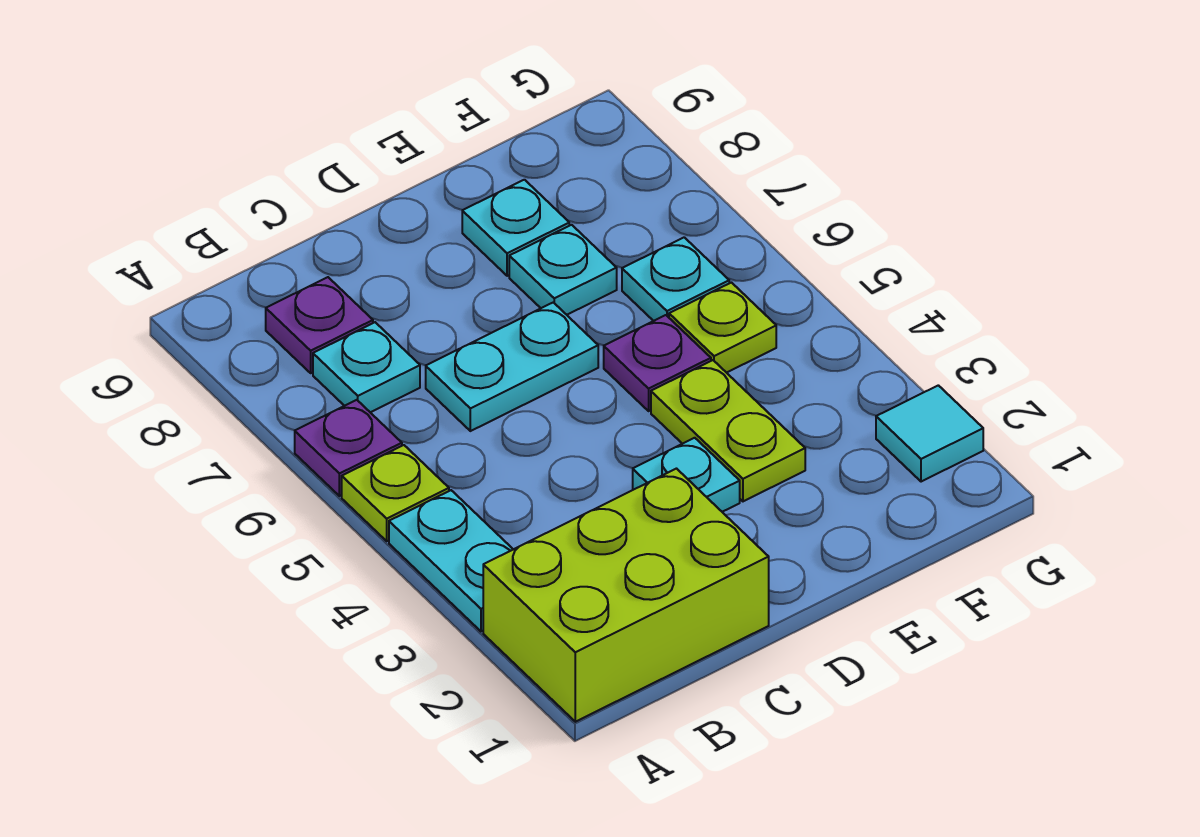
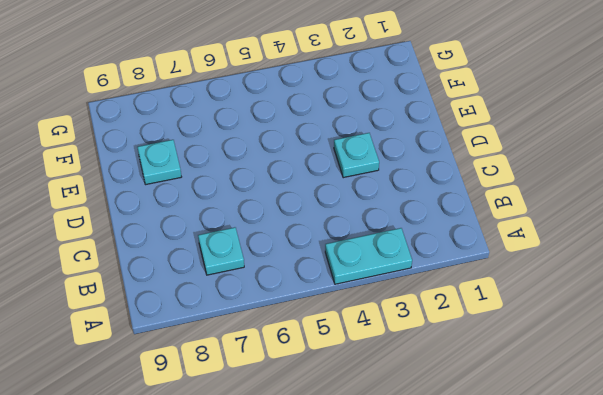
none -> lime 2x3 brick [483,469,769,722]
none -> lime 1x1 plate [342,445,449,541]
none -> purple 1x1 plate [295,400,402,496]

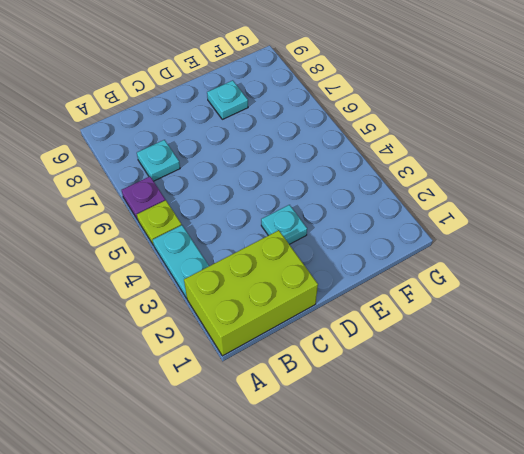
none -> purple 1x1 plate [266,277,373,373]
none -> cyan 1x2 plate [426,302,598,431]
none -> lime 1x2 plate [651,360,805,501]

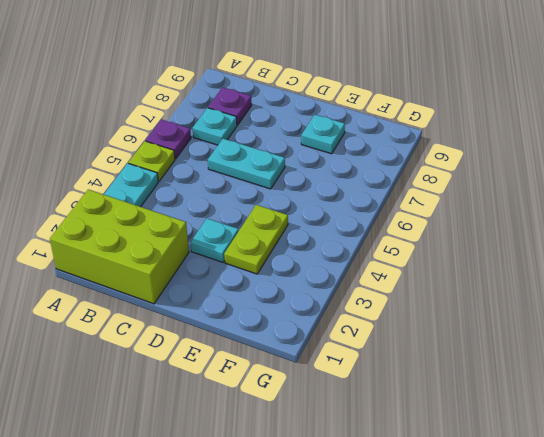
none -> purple 1x1 plate [604,315,711,411]
none -> cyan 1x1 plate [509,225,617,315]
none -> lime 1x1 plate [669,283,776,373]

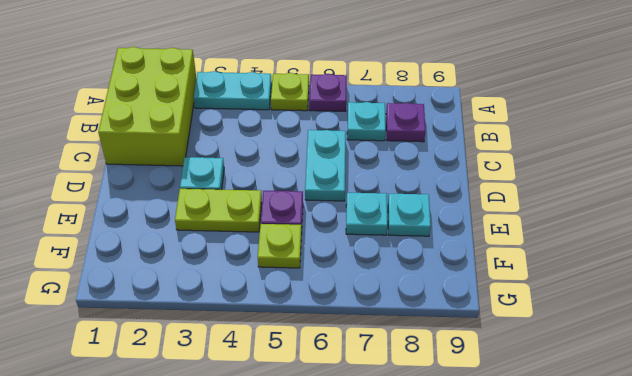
none -> cyan 1x1 plate [622,237,729,321]
none -> cyan 1x1 tile [876,385,983,482]

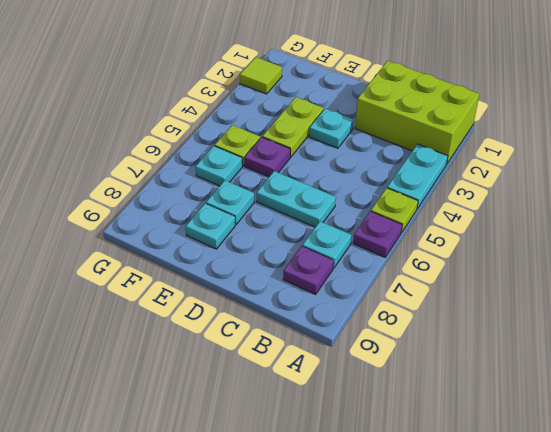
lime 1x1 tile [240,57,282,94] -> cyan 1x1 tile [876,385,983,482]

